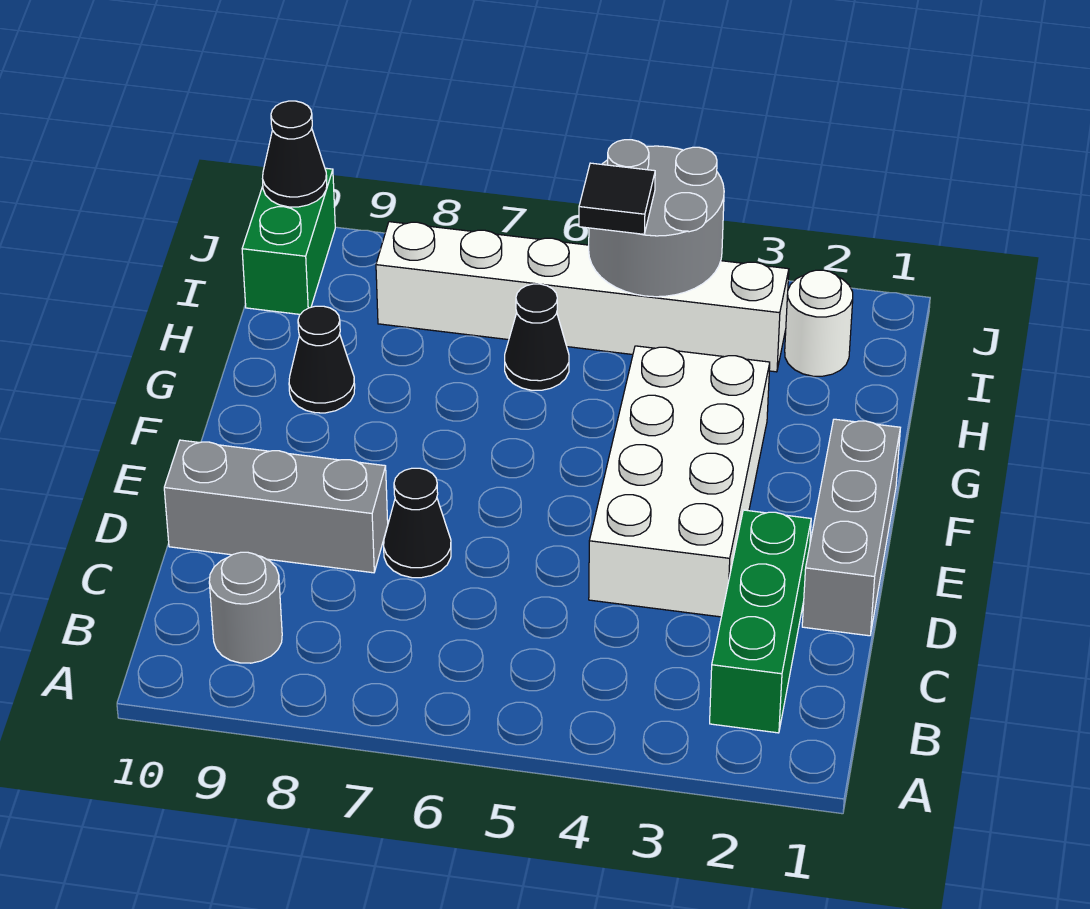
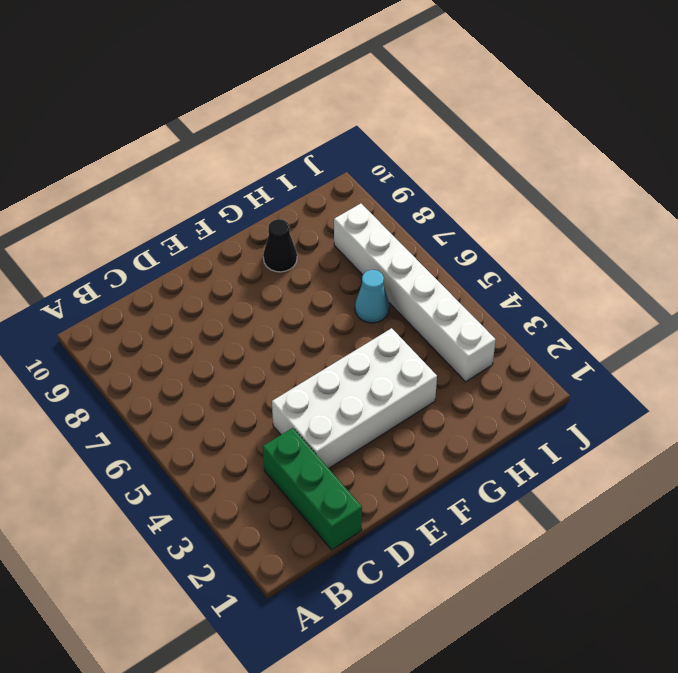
green 1x3 brick [263,428,362,550] -> green 1x3 brick turned to [710,510,811,733]
cyan 1x1 cone [355,270,389,323] -> black 1x1 cone [505,284,569,390]
none -> grey 1x1 round brick [209,552,282,663]
none -> grey 1x3 brick [802,419,900,636]
none -> black 1x1 cone [384,468,451,578]

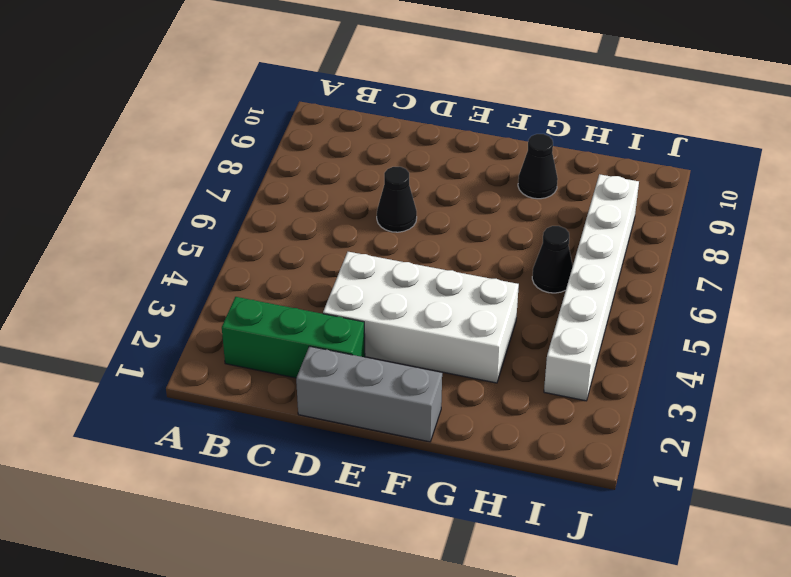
none -> grey 1x1 round brick [209,552,282,663]
none -> grey 1x3 brick [164,440,388,573]
none -> white 1x1 round brick [785,270,853,376]

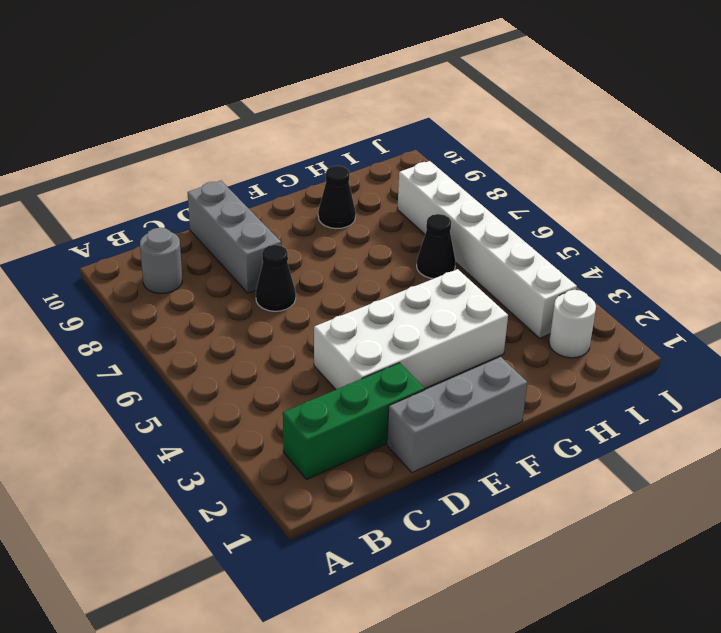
none -> green 1x2 brick [242,168,335,314]
none -> grey 2x2 round brick [589,140,724,297]
none -> black 1x1 cone [263,101,327,207]

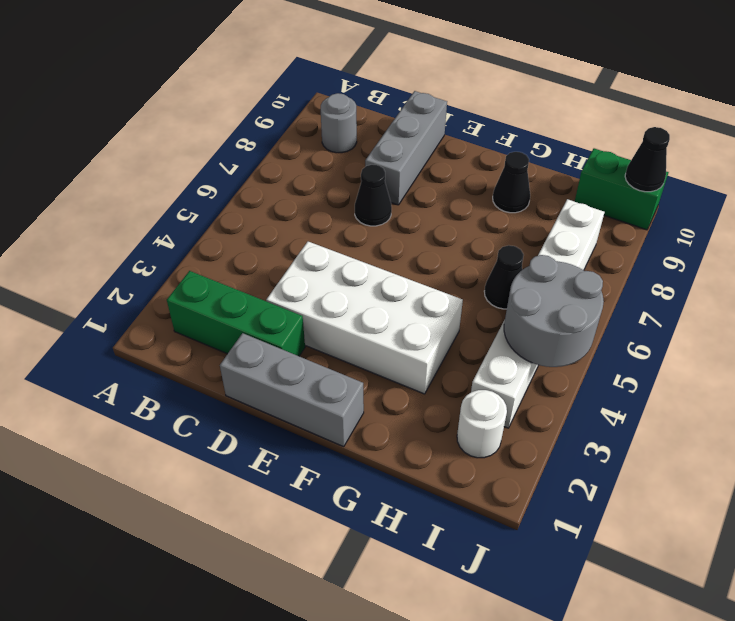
none -> black 1x1 tile [579,163,655,234]

